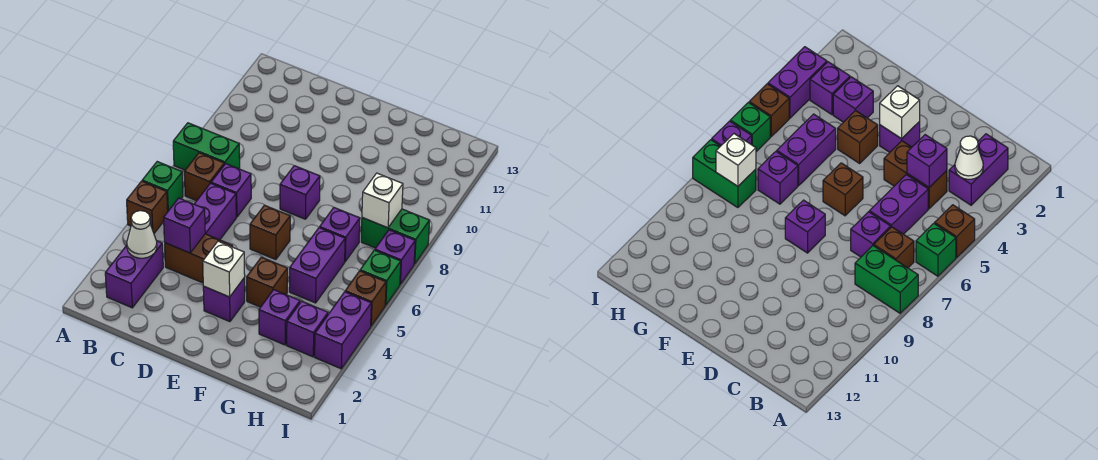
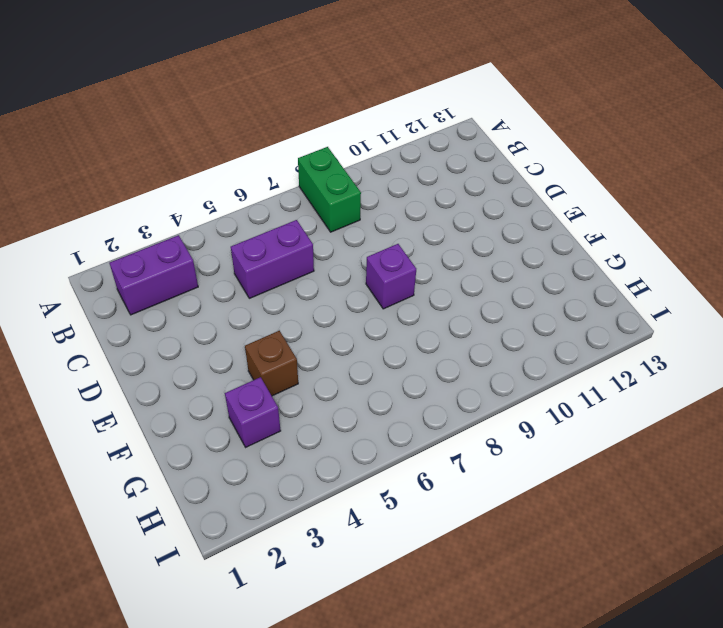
none -> brown 1x1 brick [127,181,168,233]
none -> green 1x1 brick [142,162,183,211]
none -> brown 1x1 brick [184,153,224,201]

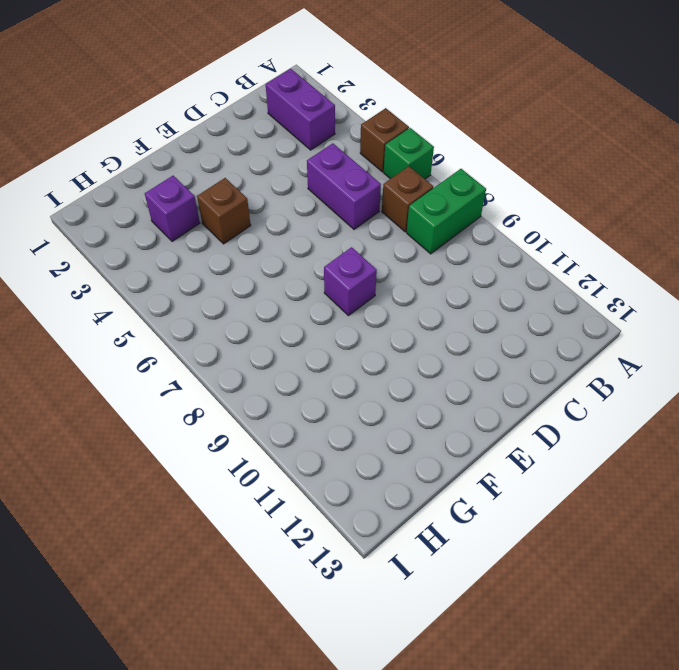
none -> brown 1x2 brick [165,234,233,283]
none -> purple 1x1 brick [211,164,251,217]
none -> purple 1x1 brick [203,278,245,322]

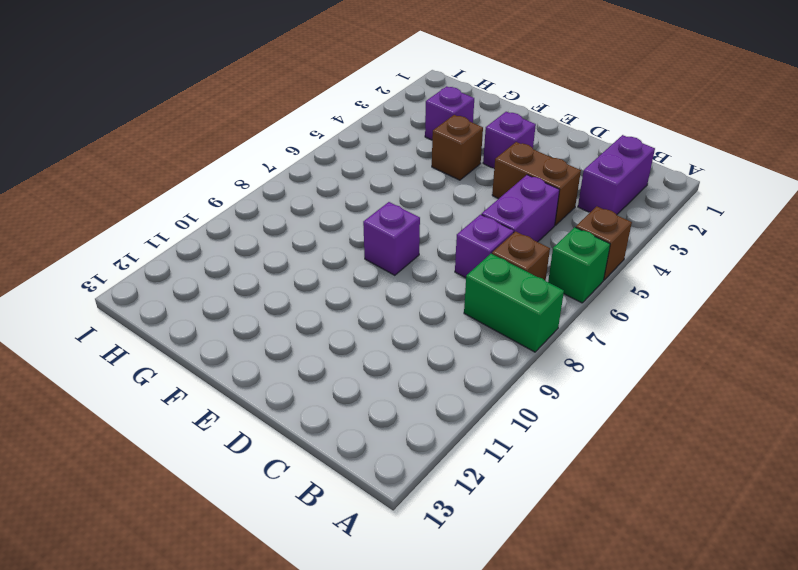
none -> brown 1x1 brick [250,205,290,260]
none -> purple 1x2 brick [289,228,345,303]
none -> purple 1x1 brick [320,208,360,261]

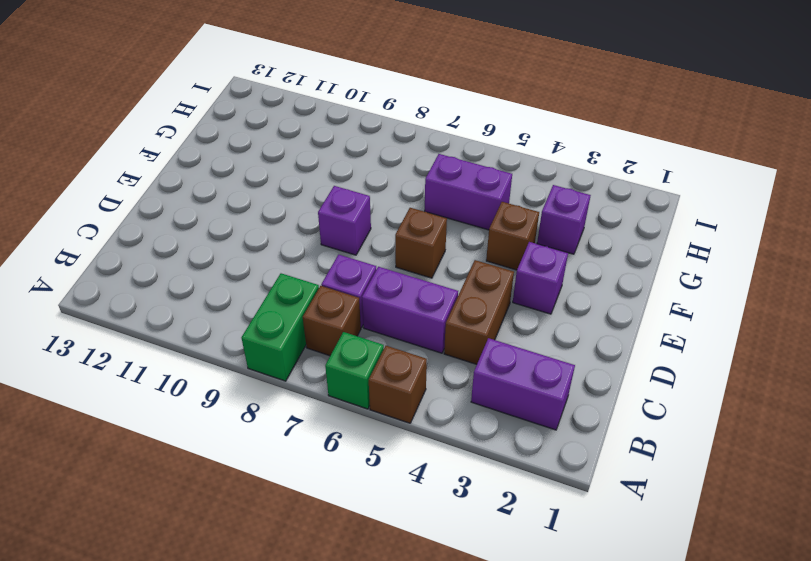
none -> purple 1x1 brick [320,208,360,261]
none -> purple 1x1 brick [287,301,328,357]
none -> green 1x2 brick [361,209,430,264]

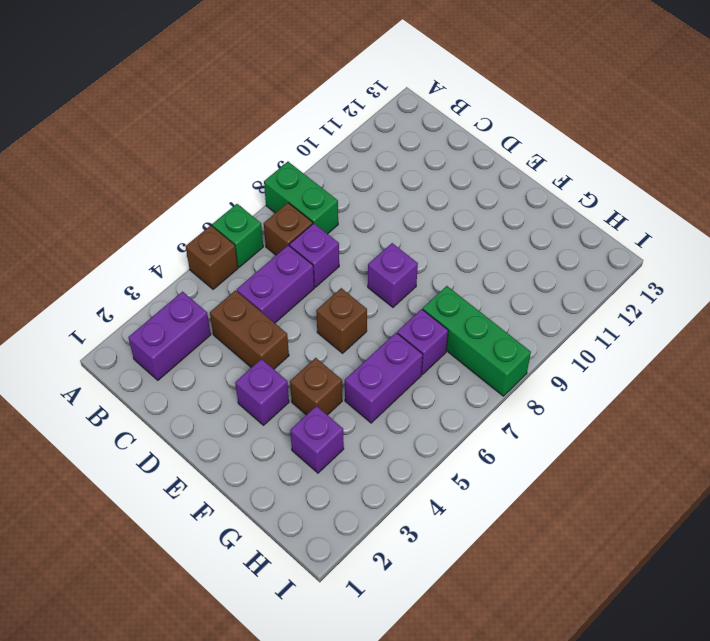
green 1x3 brick [423,286,531,396] -> green 1x2 brick [361,209,430,264]
none -> purple 1x1 brick [287,301,328,357]
none -> purple 1x2 brick [315,292,371,369]
none -> brown 1x1 brick [345,271,386,326]

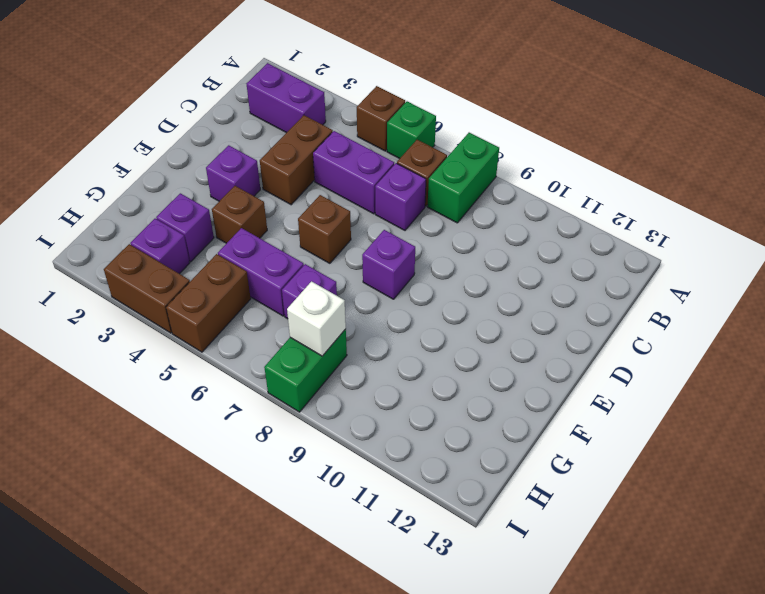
brown 1x2 brick [166,254,251,352] -> brown 1x1 brick [345,271,386,326]
brown 1x2 brick [104,244,190,333] -> purple 1x2 brick [315,292,371,369]
none -> green 1x1 brick [360,250,401,305]
none -> purple 1x1 brick [375,230,415,284]
none -> white 1x1 cone [127,211,157,258]

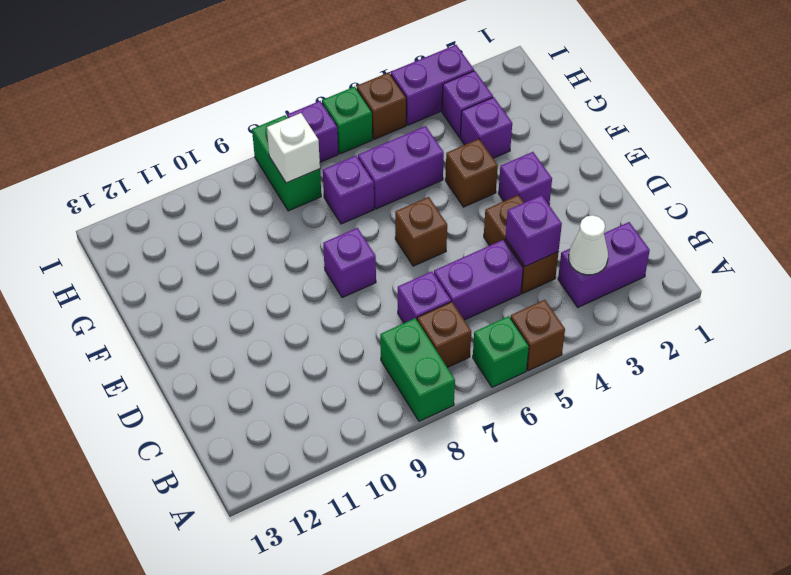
none -> white 1x1 brick [203,241,245,297]

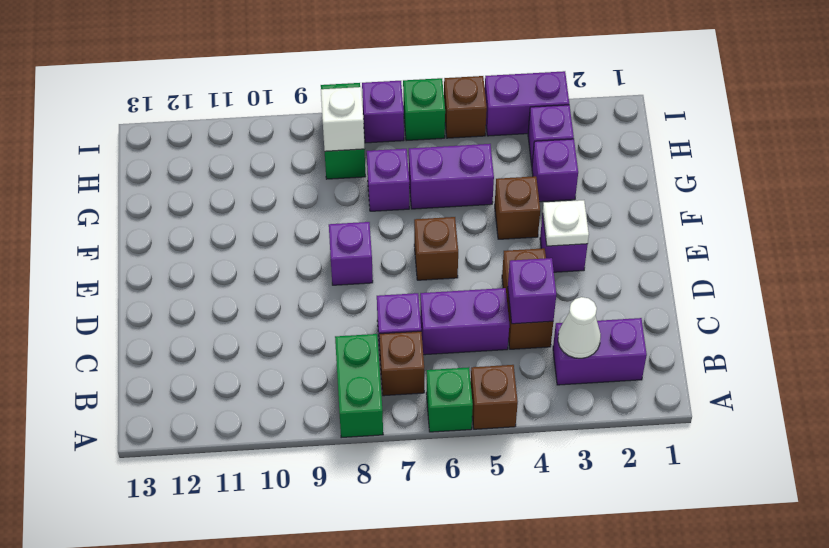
white 1x1 plate [543,200,589,246] -> white 1x1 brick [203,241,245,297]

